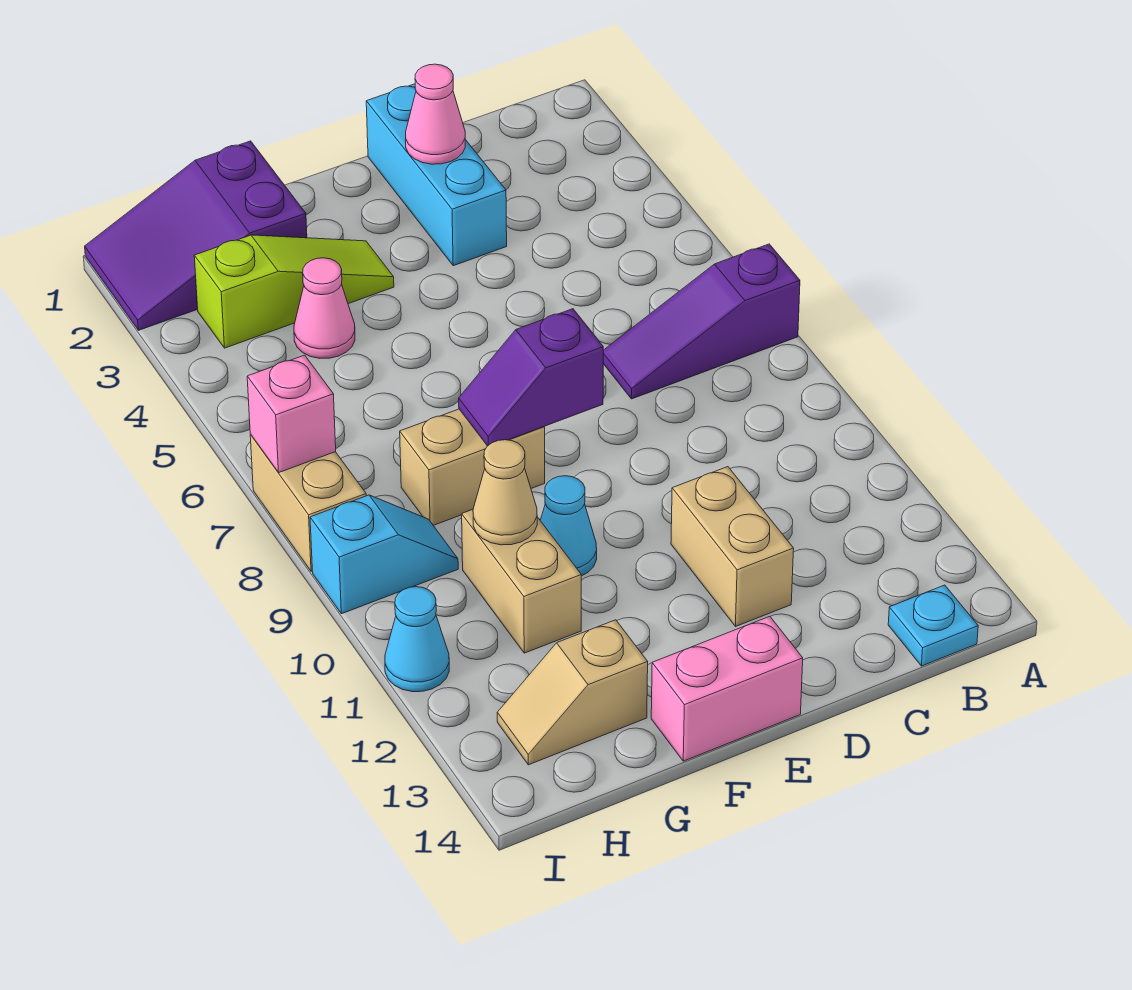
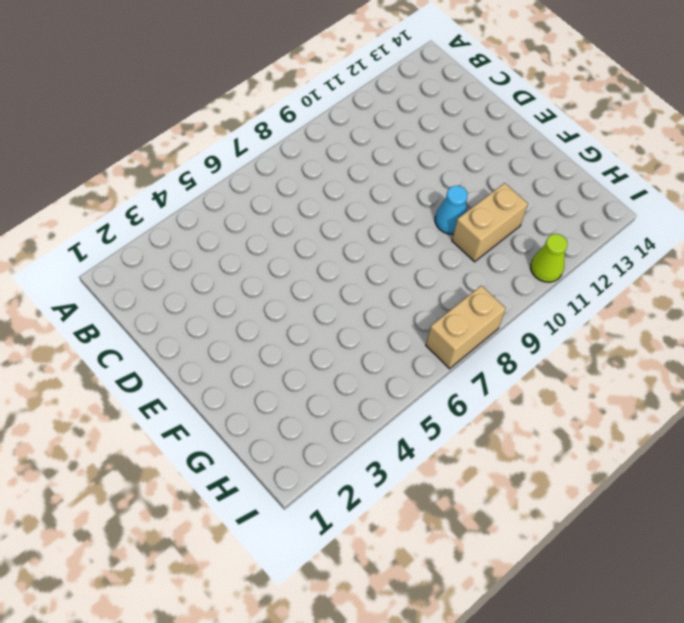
lime 1x1 cone [531,234,567,282] -> cyan 1x1 cone [385,587,449,692]
none -> purple 1x3 slope [603,244,800,399]
none -> cyan 1x1 plate [888,585,978,666]
none -> cyan 1x3 brick [366,84,507,266]

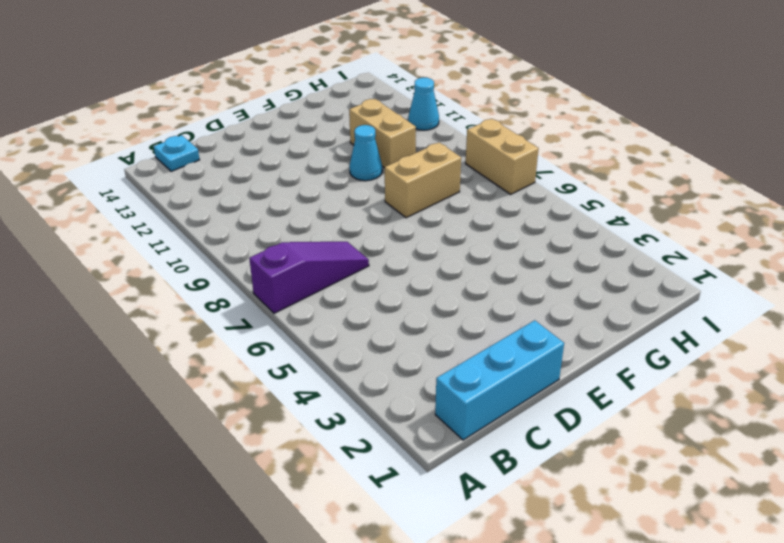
cyan 1x3 brick [435,320,564,440] -> cyan 1x3 brick turned to [366,84,507,266]
none -> tan 1x2 brick [671,467,794,627]
none -> pink 1x2 brick [651,616,803,761]
none -> lime 1x3 slope [194,235,394,348]

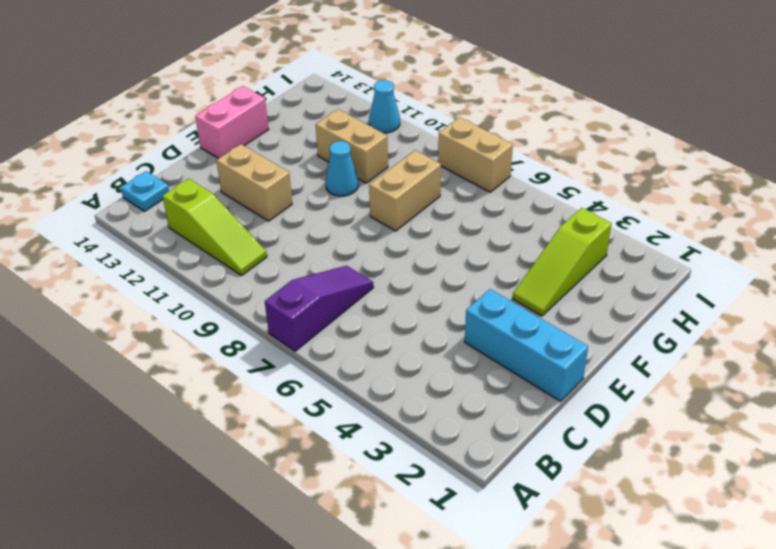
lime 1x3 slope [163,179,267,275] -> none
none -> purple 2x3 slope [85,141,307,330]
none -> pink 1x1 cone [294,258,355,358]
none -> tan 1x2 slope [497,620,648,765]

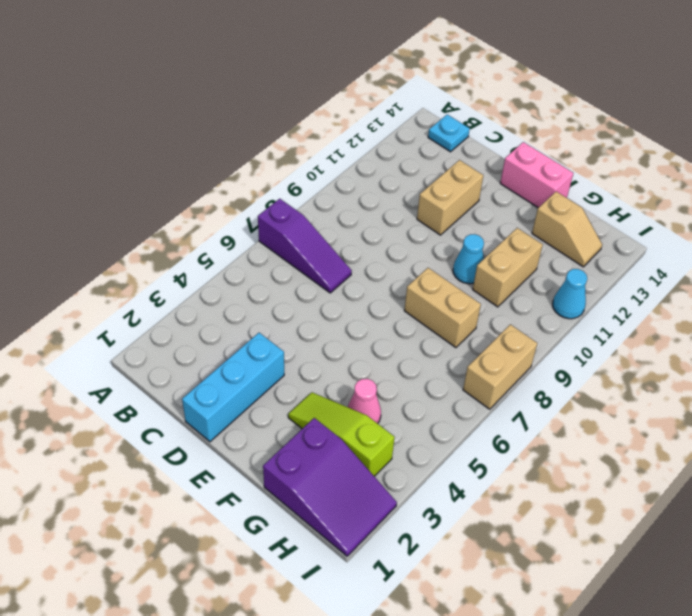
none -> cyan 1x2 slope [310,495,458,614]
none -> pink 1x1 cone [406,64,465,164]
none -> purple 1x2 slope [459,309,603,446]

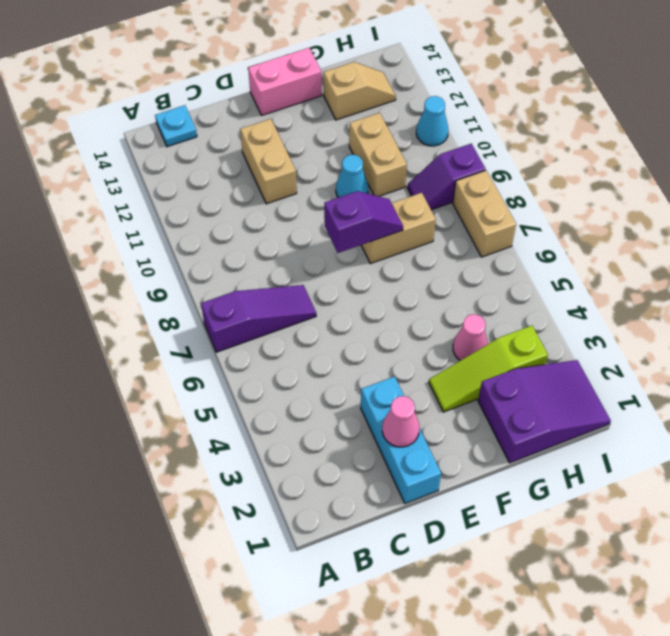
purple 1x2 slope [407,144,486,210] -> cyan 1x2 slope [310,495,458,614]
none -> tan 1x1 cone [473,440,537,545]
none -> pink 1x1 brick [247,355,336,473]

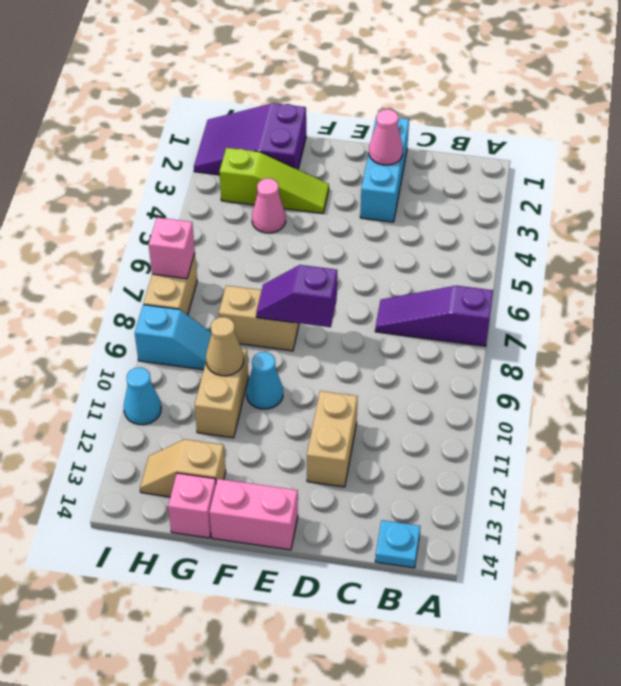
pink 1x1 brick [168,473,216,538] -> none

